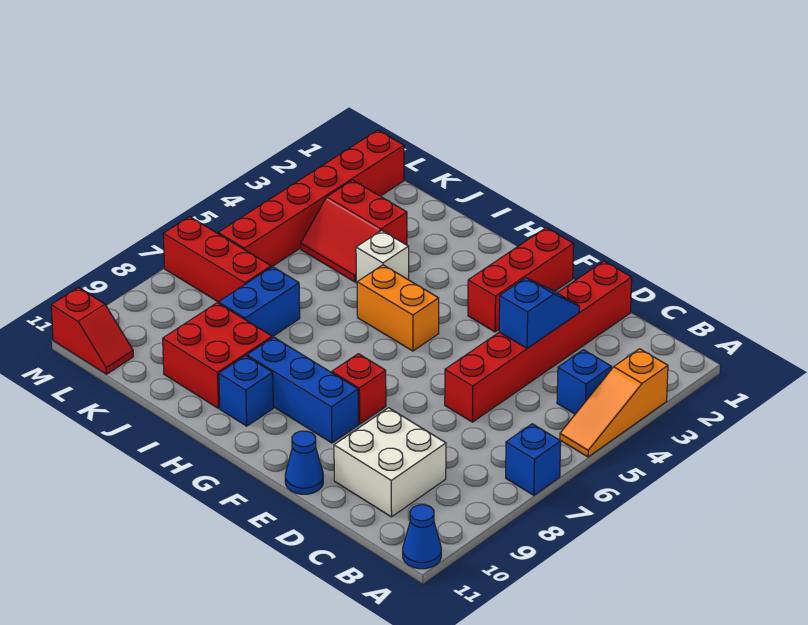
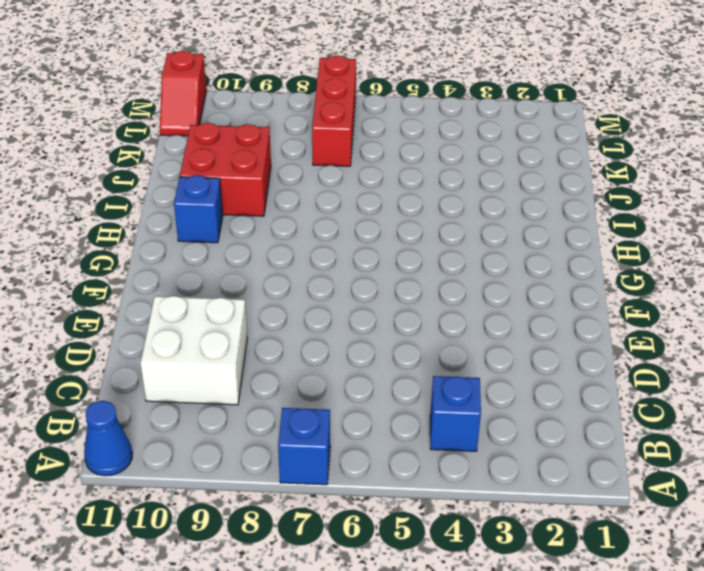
none -> orange 1x3 slope [560,349,668,457]
none -> red 1x6 brick [445,261,632,422]
none -> blue 1x1 cone [285,431,323,494]

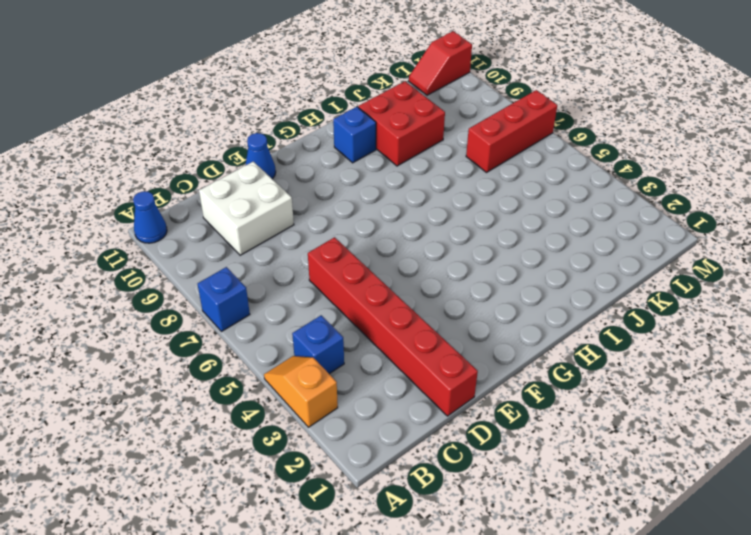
orange 1x2 slope [264,356,338,427] -> orange 1x3 slope [560,349,668,457]
none -> red 1x3 brick [468,228,574,332]
none -> red 1x1 brick [332,354,386,424]
none -> blue 1x3 brick [247,337,358,443]

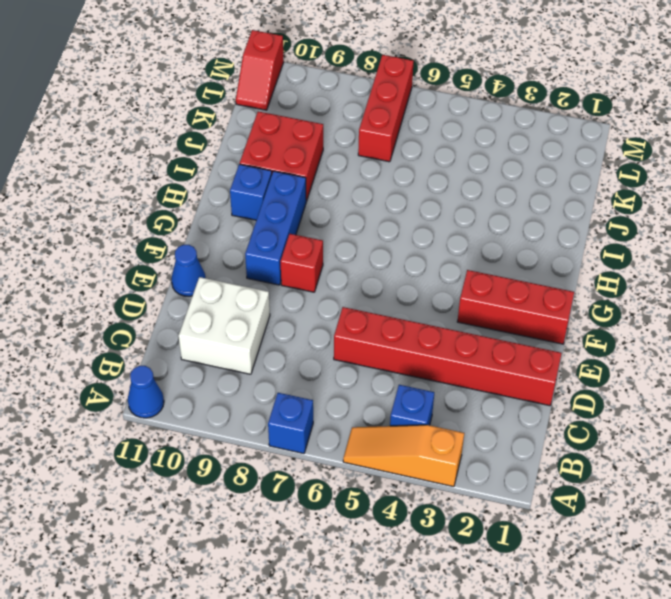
none -> orange 1x2 brick [357,265,439,351]
none -> white 1x1 brick [356,230,409,283]
none -> red 2x2 slope [301,180,407,282]

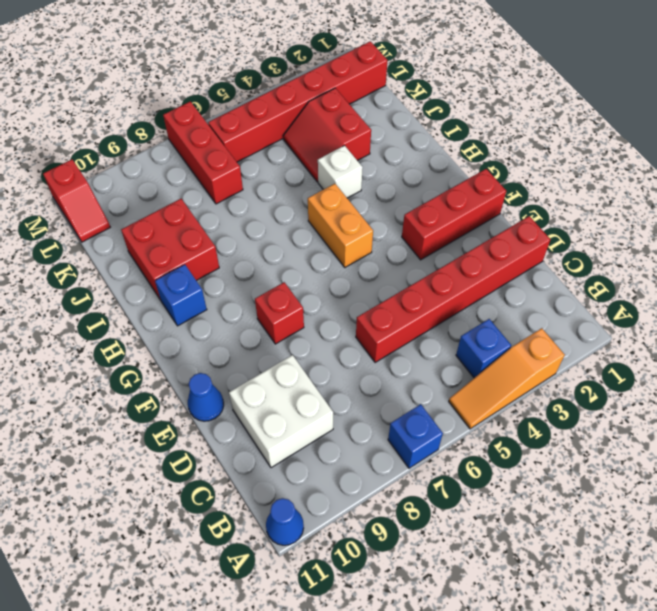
none -> blue 1x3 brick [247,337,358,443]
none -> blue 1x2 brick [219,267,300,337]
none -> blue 1x2 slope [499,278,579,348]

